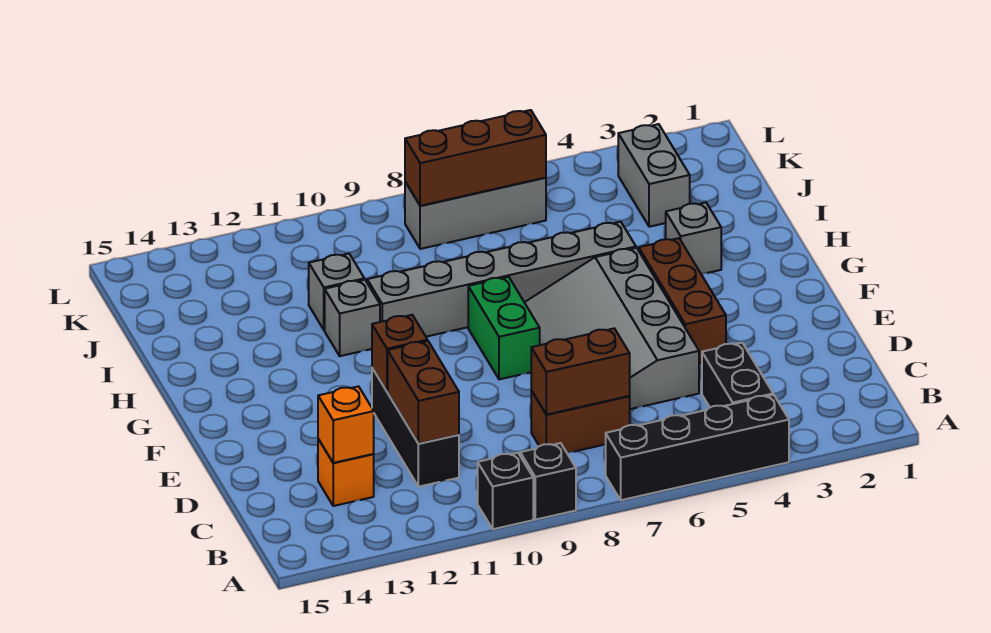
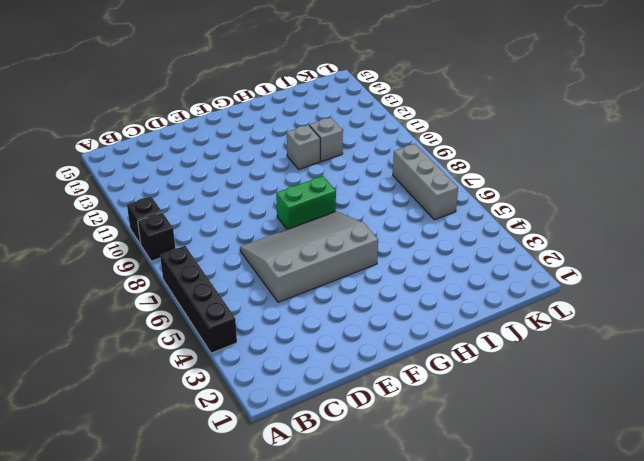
none -> black 1x2 brick [702,343,773,407]
none -> brown 1x2 brick [531,391,630,453]
none -> black 1x3 brick [372,368,459,487]

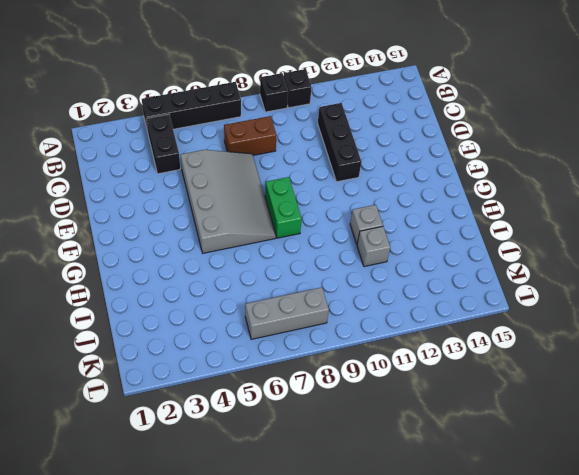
none -> orange 1x1 brick [318,439,374,506]
none -> brown 1x3 brick [639,238,726,364]
none -> grey 1x1 brick [666,202,721,274]

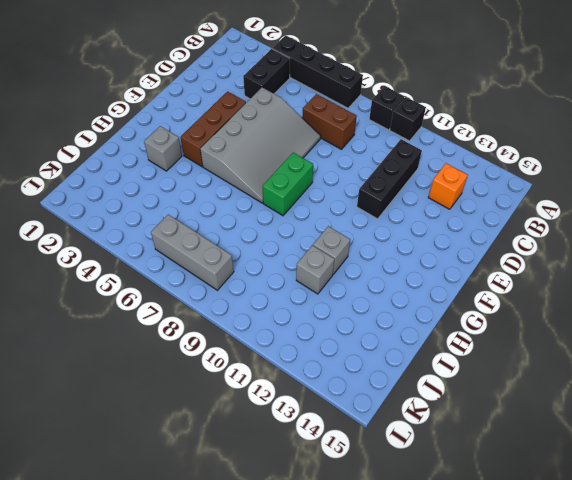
none -> grey 1x6 brick [367,222,636,337]
none -> grey 1x2 brick [618,124,690,227]
none -> brown 1x2 brick [531,328,630,415]

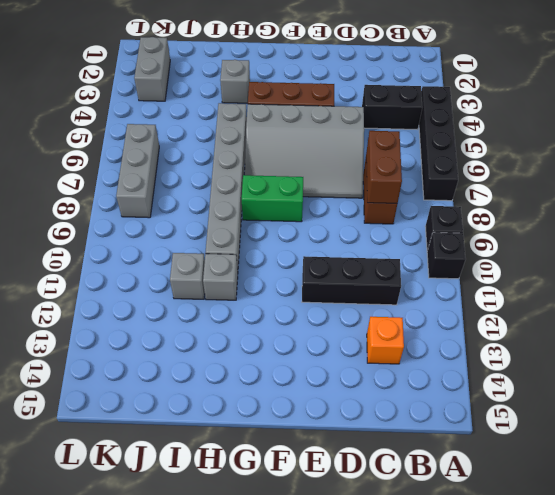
grey 1x2 brick [134,37,170,101] -> grey 1x2 brick turned to [618,124,690,227]
none -> brown 1x2 brick [388,341,459,444]
none -> orange 1x1 brick [318,386,374,463]
none -> brown 1x1 brick [372,315,427,391]

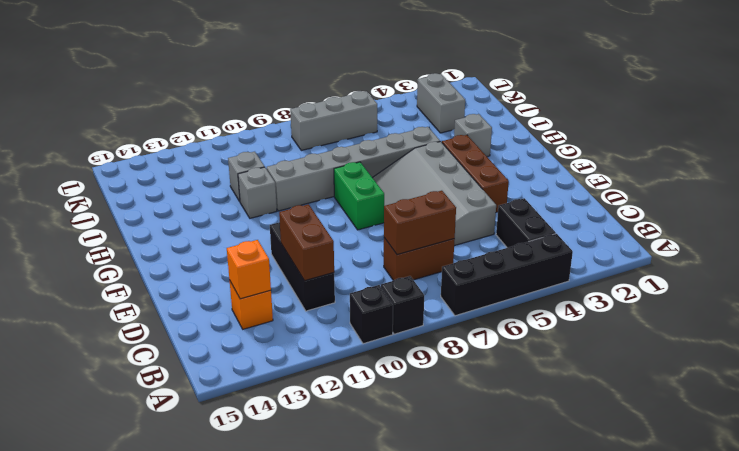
none -> brown 1x1 brick [372,315,427,391]
none -> brown 1x3 brick [405,110,546,206]

